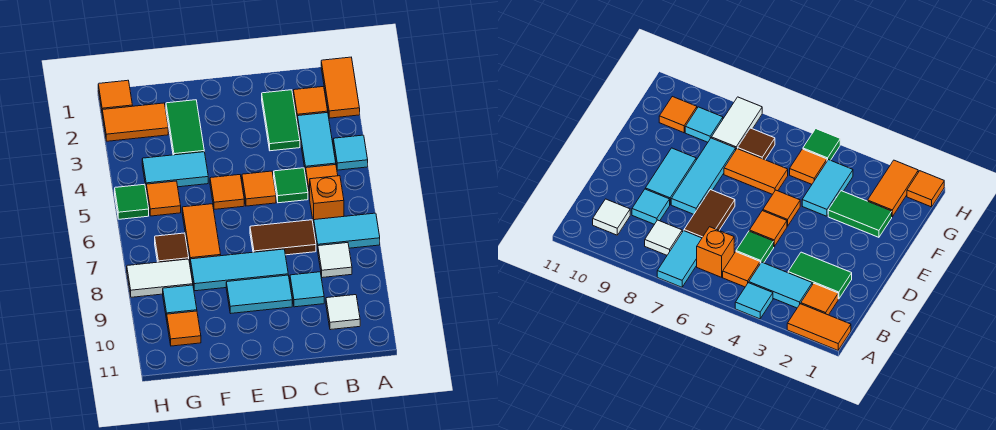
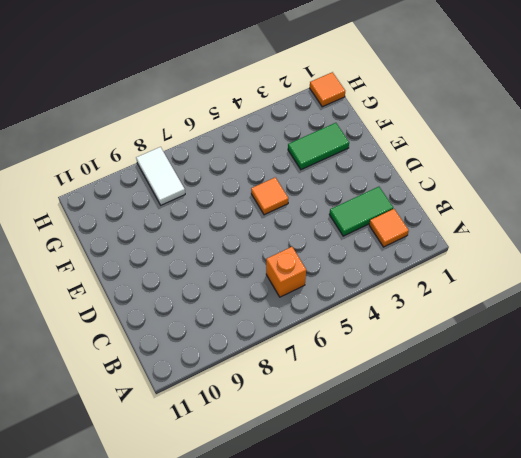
none -> orange 1x2 tile [321,57,360,118]
none -> cyan 1x1 tile [333,135,368,170]
none -> cyan 1x2 tile [314,213,380,250]

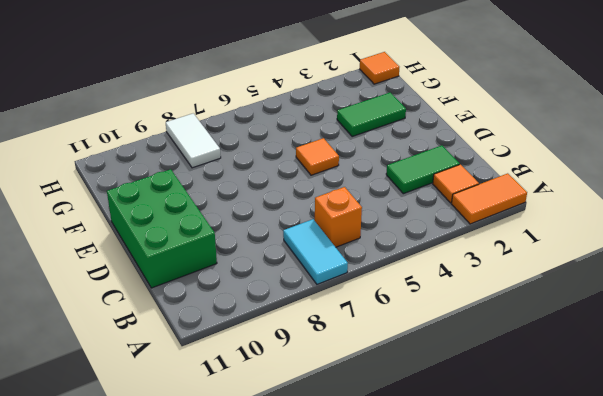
green 2x3 brick [107,169,217,288] -> none
none -> cyan 1x1 tile [333,135,368,170]
none -> cyan 1x2 tile [298,113,336,173]
none -> orange 1x1 tile [306,165,338,199]

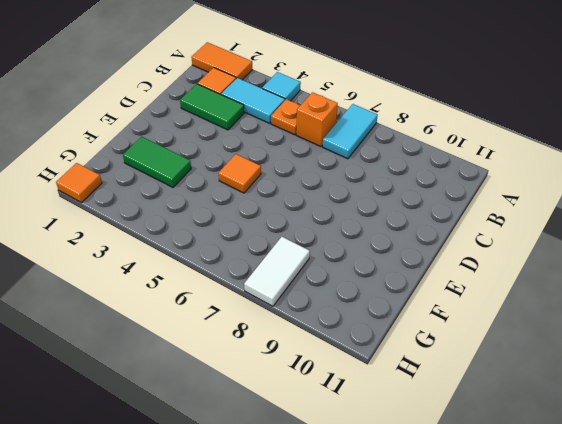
orange 1x1 plate [271,99,300,135] -> orange 1x1 tile [306,165,338,199]
none -> white 1x1 tile [318,243,352,278]
none -> white 1x1 tile [326,295,360,330]
none -> green 1x1 tile [274,168,308,203]

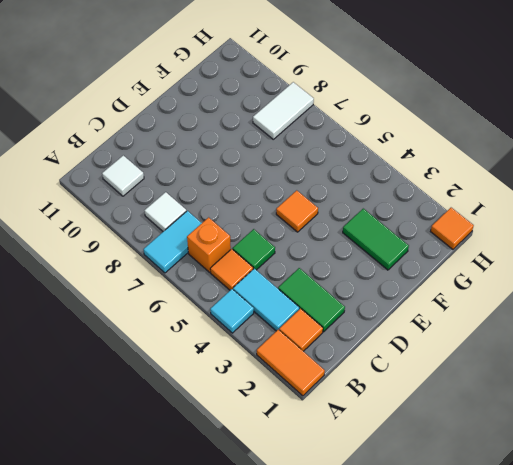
none -> brown 1x2 tile [250,220,316,255]
none -> cyan 1x1 tile [290,272,324,307]
none -> orange 1x1 tile [242,171,276,206]

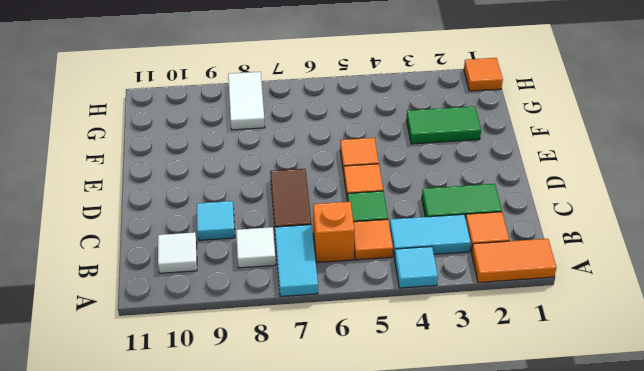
none -> cyan 1x3 tile [190,249,288,291]
none -> cyan 1x2 tile [226,275,292,313]
none -> cyan 1x2 tile [142,152,208,187]

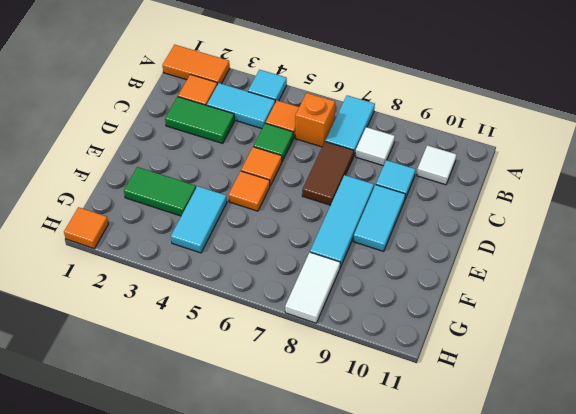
none -> orange 1x2 tile [182,204,221,260]
none -> orange 1x2 tile [102,103,168,141]
none -> orange 1x1 tile [146,181,181,216]

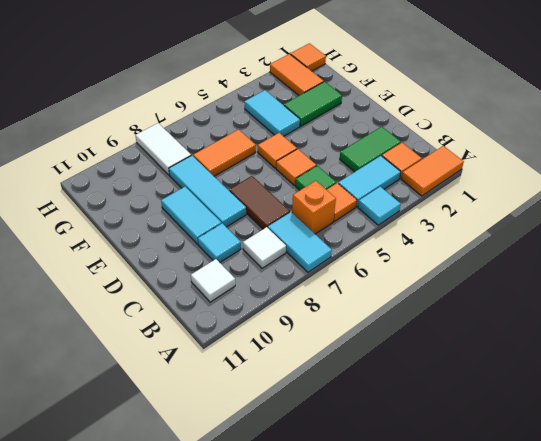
none -> orange 1x1 tile [146,181,181,216]
none -> brown 1x1 tile [155,233,189,262]
none -> cyan 1x1 tile [163,285,197,320]

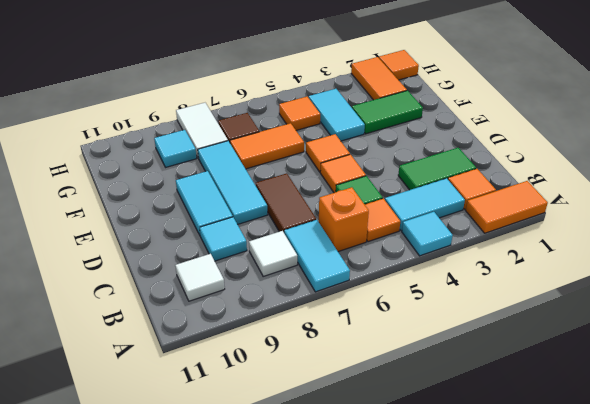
none -> orange 1x1 tile [167,311,201,346]
none -> green 1x1 tile [115,184,149,219]

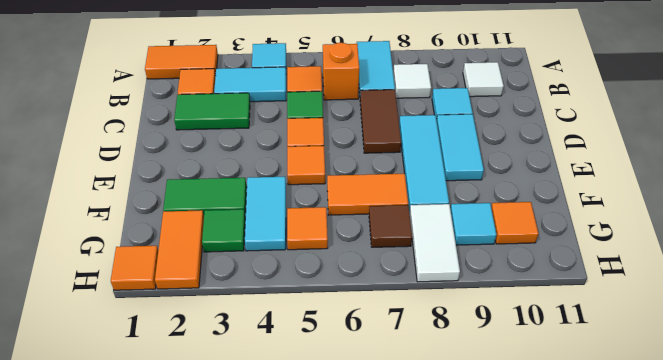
green 1x1 tile [202,209,245,252] -> green 1x1 tile moved to [115,184,149,219]

